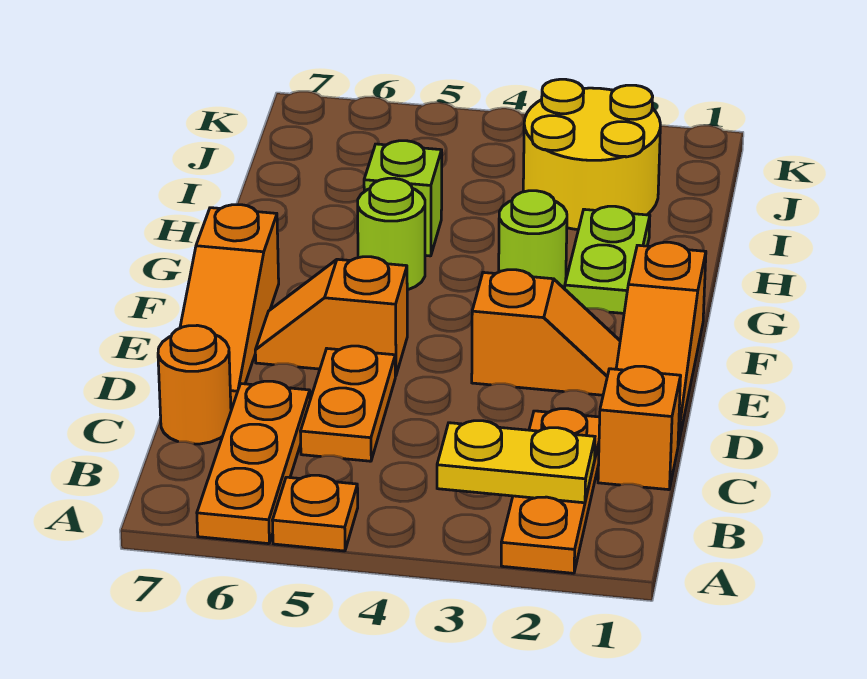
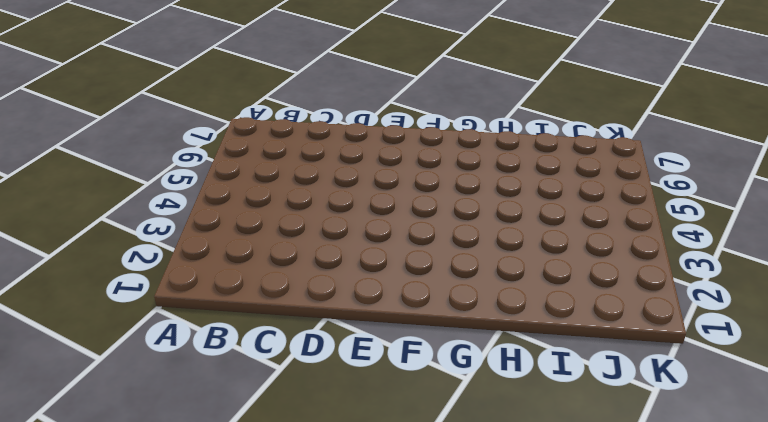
none -> orange 1x3 plate [501,409,600,573]
none -> orange 1x1 plate [273,475,358,551]
none -> orange 1x3 plate [197,381,310,544]

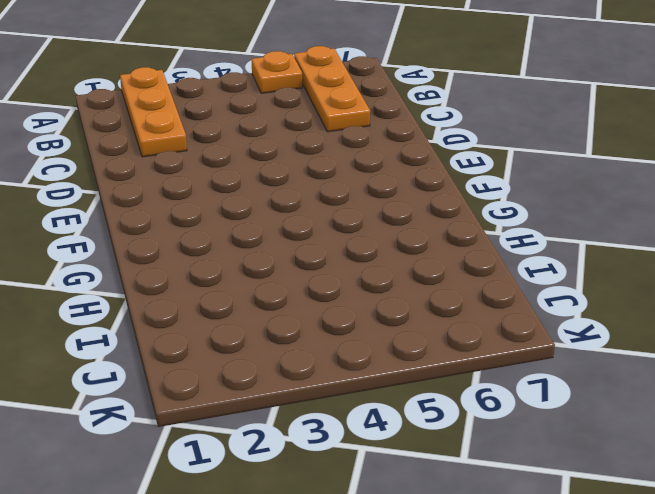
none -> orange 1x1 brick [598,366,681,490]
none -> orange 1x2 plate [300,346,395,461]
none -> orange 1x1 round brick [158,325,231,444]

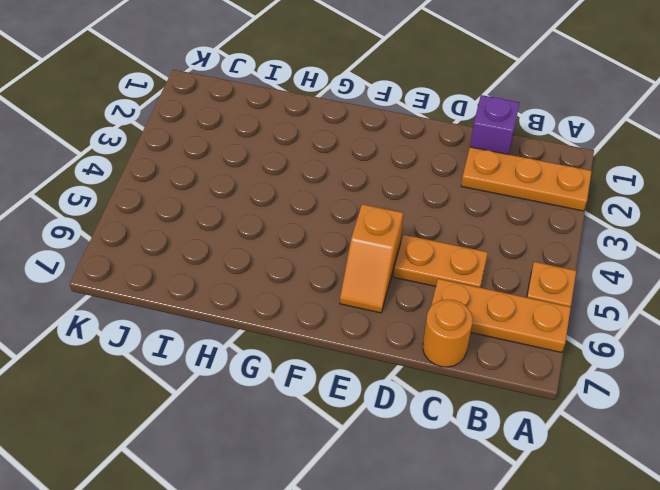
purple 1x1 brick [470,95,519,154] -> orange 1x1 brick [598,366,681,490]
none -> orange 1x3 slope [616,242,706,445]
none -> orange 1x3 slope [180,205,279,404]
none -> orange 1x2 slope [472,270,620,395]

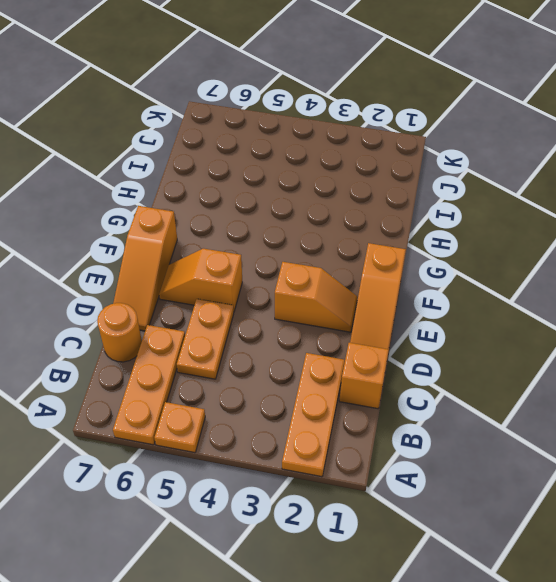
none -> lime 1x2 plate [565,206,650,313]
none -> lime 1x1 round brick [499,191,567,289]
none -> lime 1x1 round brick [358,178,425,290]

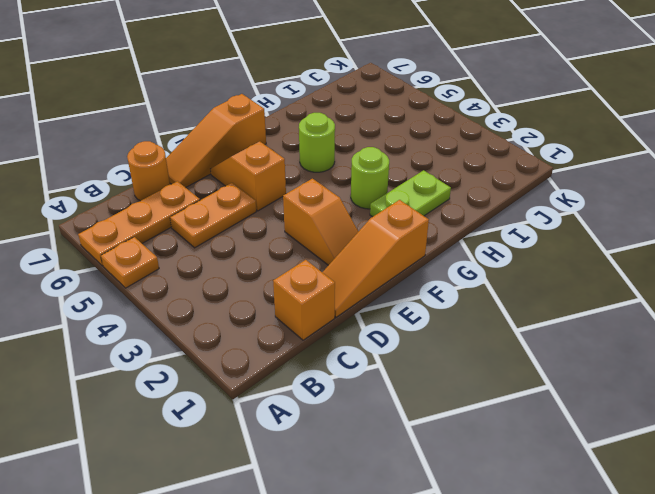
none -> orange 1x3 plate [501,409,600,573]
none -> lime 1x1 brick [364,141,442,256]
none -> yellow 2x2 round brick [523,79,660,230]

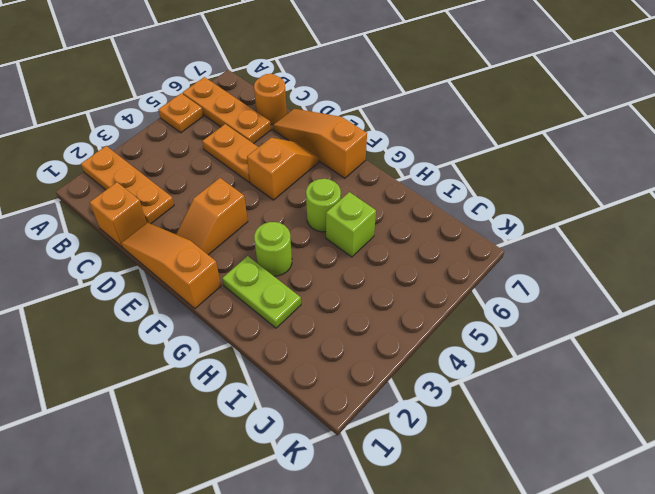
none -> yellow 2x2 round brick [523,79,660,230]
none -> yellow 1x2 plate [437,421,595,503]

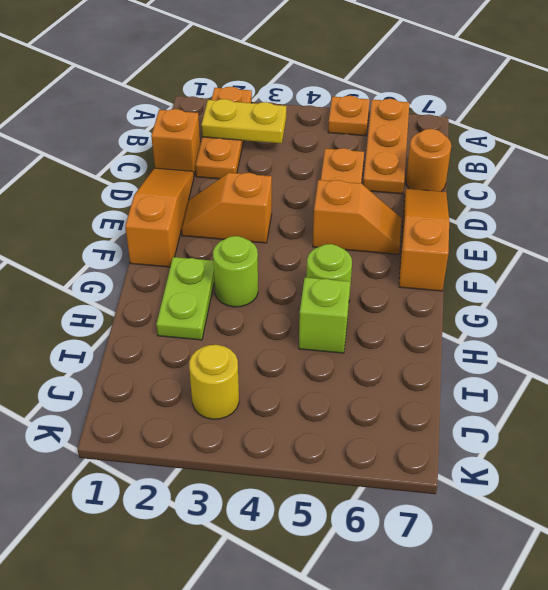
yellow 1x1 round brick [189,345,239,419] -> yellow 2x2 round brick [523,79,660,230]

